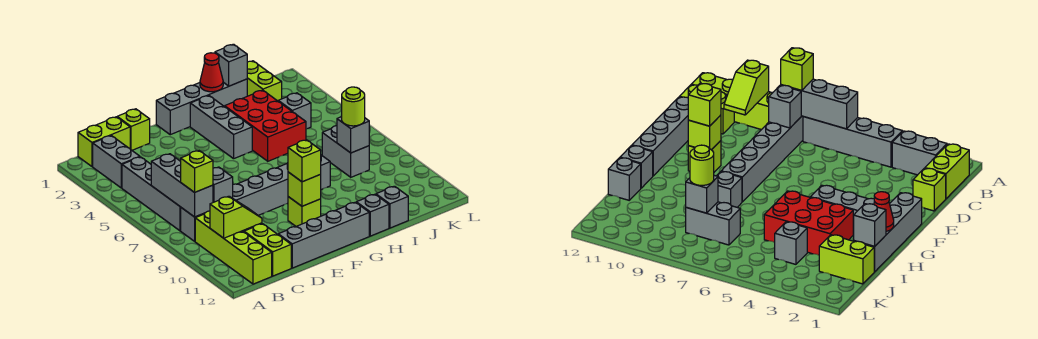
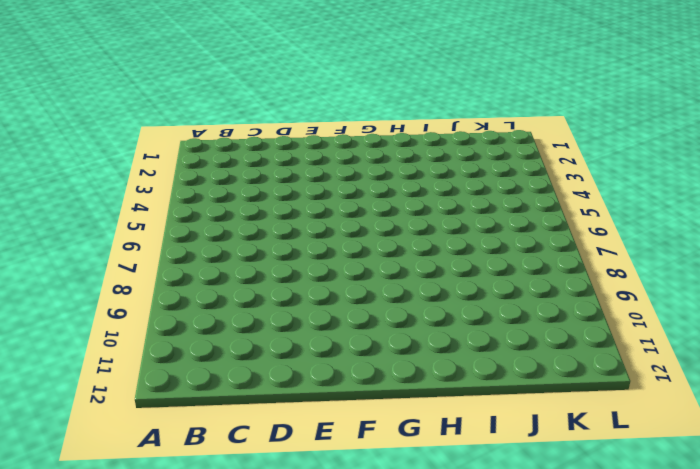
none -> lime 1x2 brick [78,117,130,167]
none -> grey 1x2 brick [93,136,140,188]
none -> grey 1x4 brick [122,157,181,231]

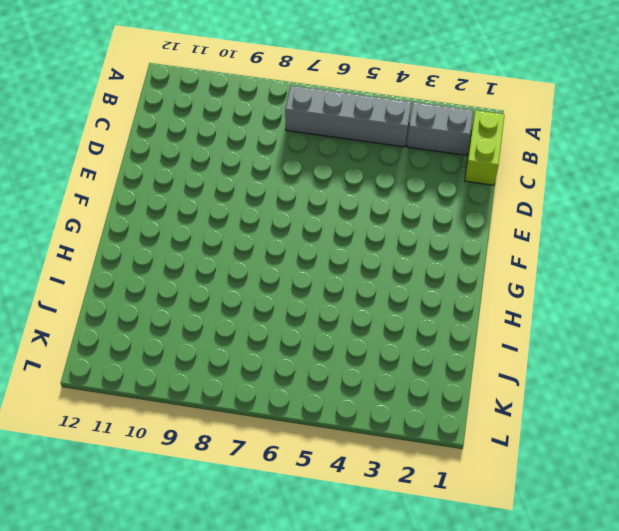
none -> grey 1x6 brick [181,163,288,241]
none -> lime 1x4 brick [195,211,272,284]
none -> lime 1x2 brick [244,224,291,276]

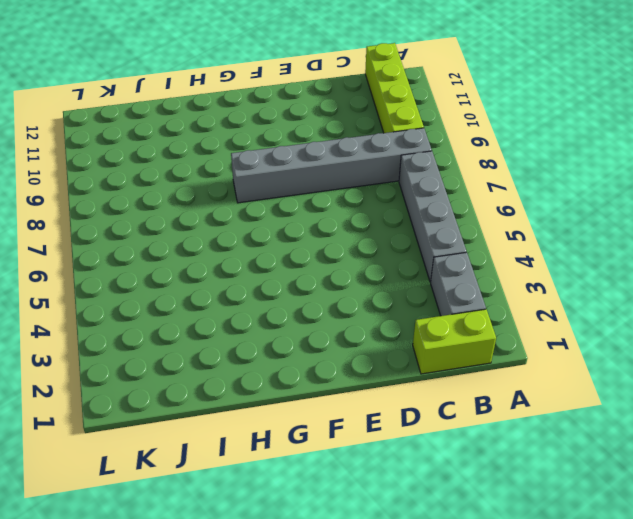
none -> lime 1x2 brick [244,224,291,276]
none -> lime 1x1 brick [117,109,150,150]
none -> grey 1x4 brick [278,202,369,268]

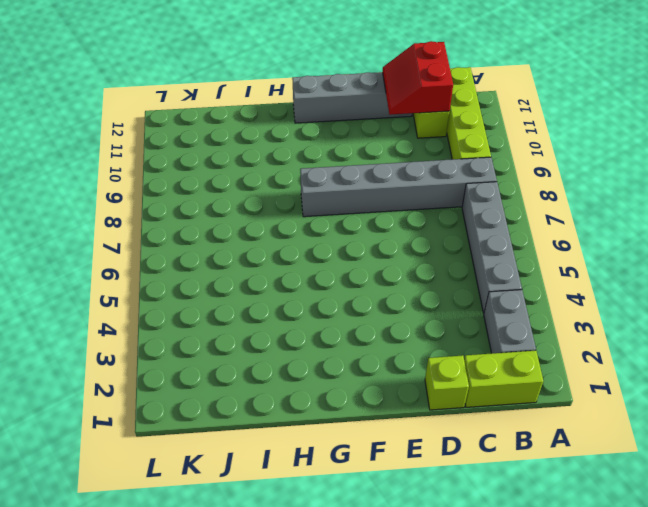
red 2x2 slope [383,41,453,115] -> none
none -> grey 1x4 brick [156,79,247,135]
none -> lime 1x1 brick [288,197,321,226]
none -> grey 1x3 brick [190,96,252,159]

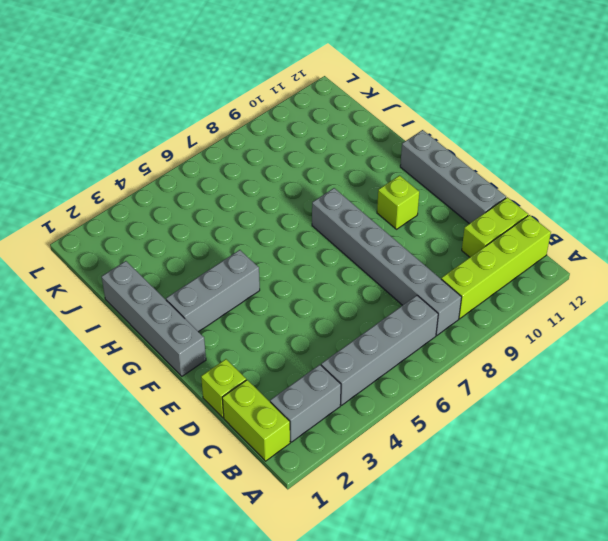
none -> red 2x3 brick [225,90,306,161]
none -> grey 1x1 brick [321,155,330,190]
none -> grey 1x1 brick [356,194,389,236]

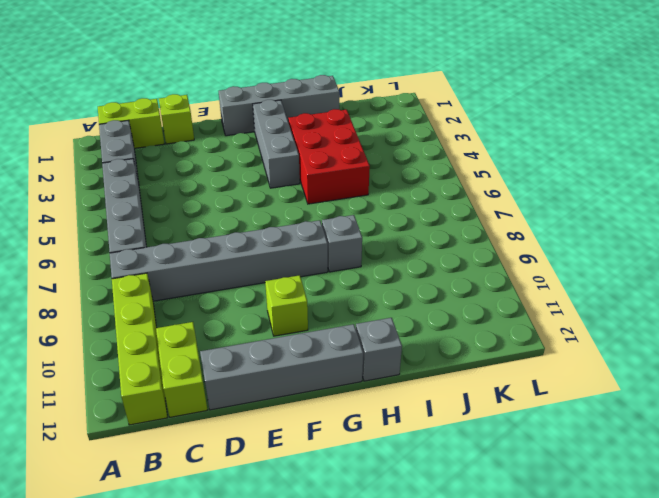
none -> grey 1x1 brick [376,186,408,228]
none -> lime 1x2 brick [247,61,282,101]
none -> grey 1x1 brick [278,93,311,129]

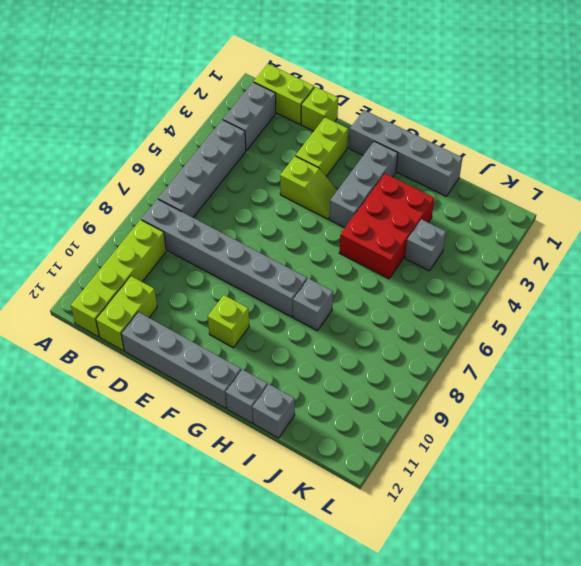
lime 1x2 brick [296,117,348,176] -> lime 1x2 brick moved to [247,61,282,101]
lime 1x2 slope [280,156,337,219] -> lime 1x2 slope moved to [210,196,262,238]
none -> grey 1x2 brick [322,126,369,177]
none -> grey 1x3 brick [151,154,213,217]
none -> grey 1x1 brick [213,167,233,202]

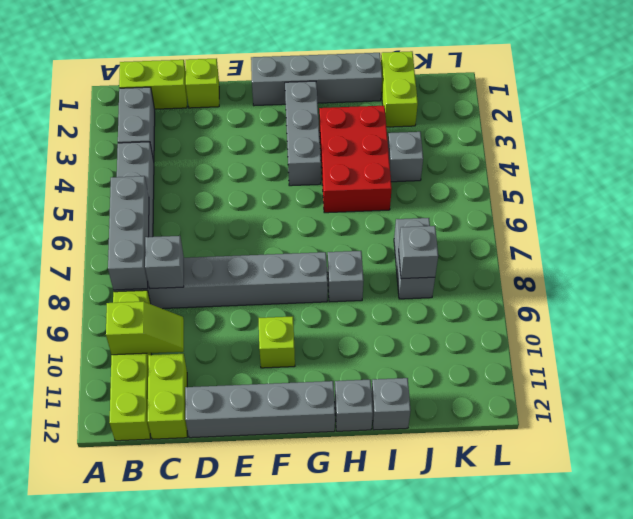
none -> lime 1x1 brick [288,172,321,206]
none -> red 1x1 cone [200,53,223,92]
none -> grey 1x1 brick [215,44,247,86]

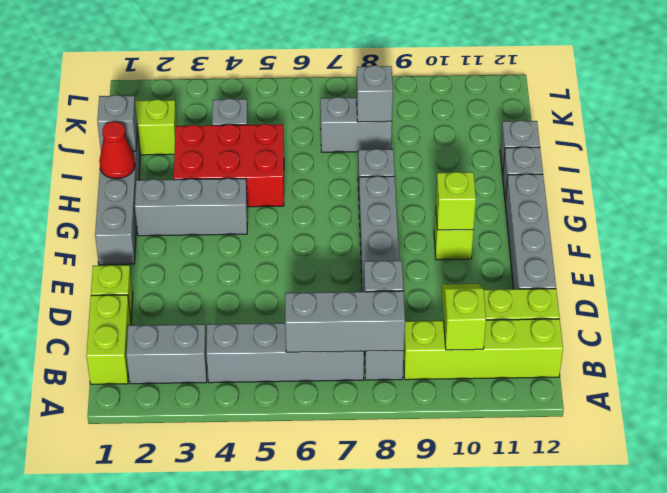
none -> lime 1x1 brick [181,151,213,192]
none -> lime 1x1 brick [288,140,321,182]
none -> lime 1x1 round brick [342,87,365,126]

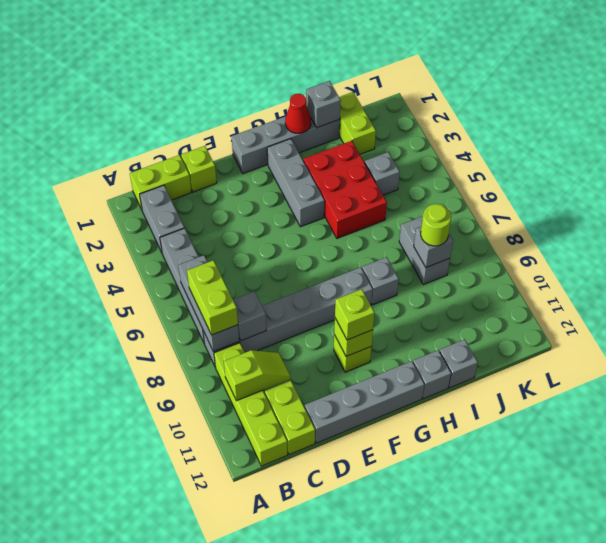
lime 1x2 brick [187,260,238,335] -> lime 1x1 brick [181,151,213,192]

